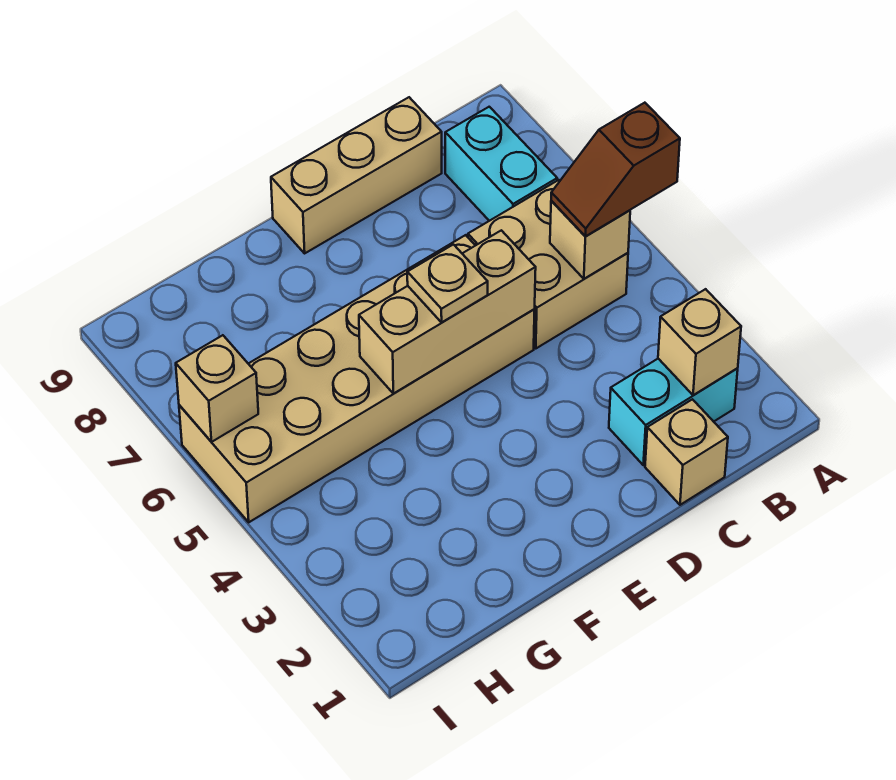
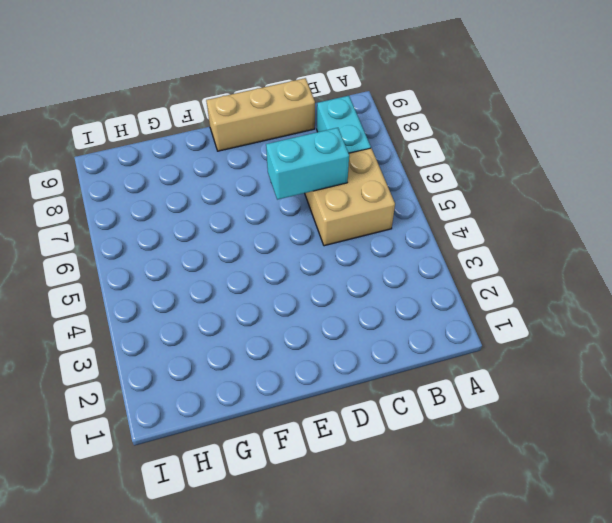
cyan 1x2 brick [266,128,349,200] -> cyan 1x2 brick moved to [609,359,738,465]
none -> tan 1x1 brick [645,399,728,505]
none -> tan 2x6 brick [179,235,535,522]
none -> tan 1x1 brick [658,289,741,395]

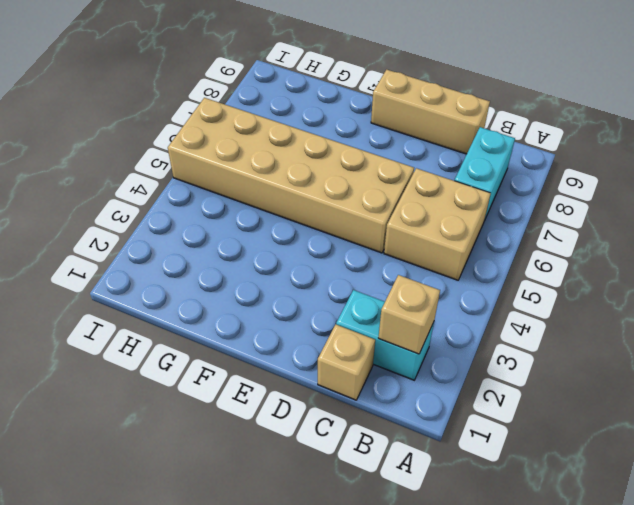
none -> tan 1x1 brick [550,201,630,279]
none -> tan 1x3 brick [359,230,536,394]
none -> tan 1x1 brick [176,335,258,442]

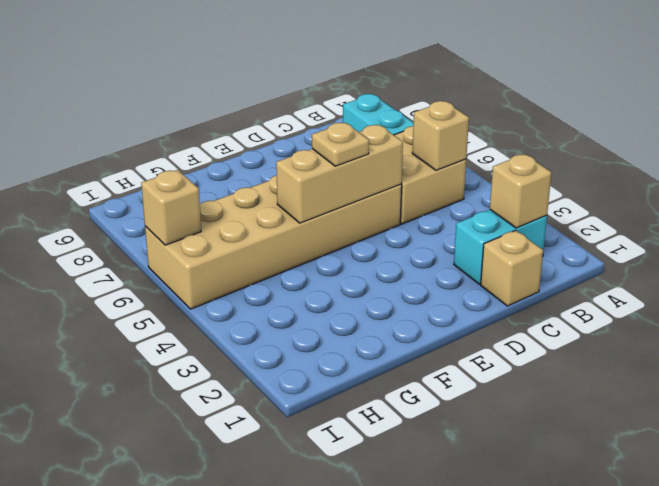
none -> tan 1x3 brick [271,97,442,253]
none -> brown 1x2 slope [551,103,680,237]

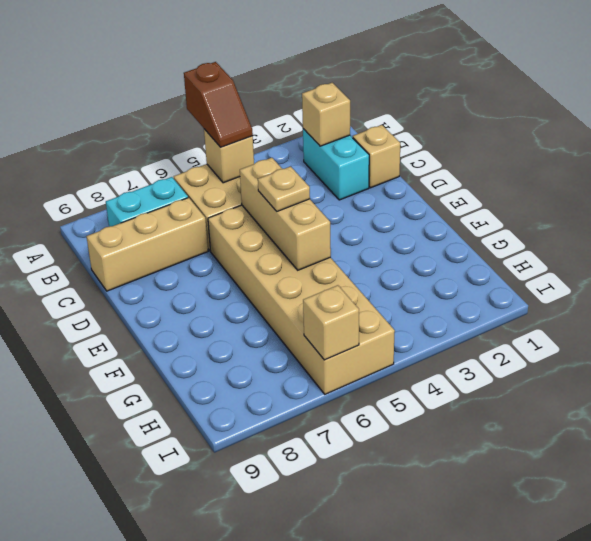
tan 1x3 brick [87,198,208,291] -> tan 1x3 brick turned to [271,97,442,253]

